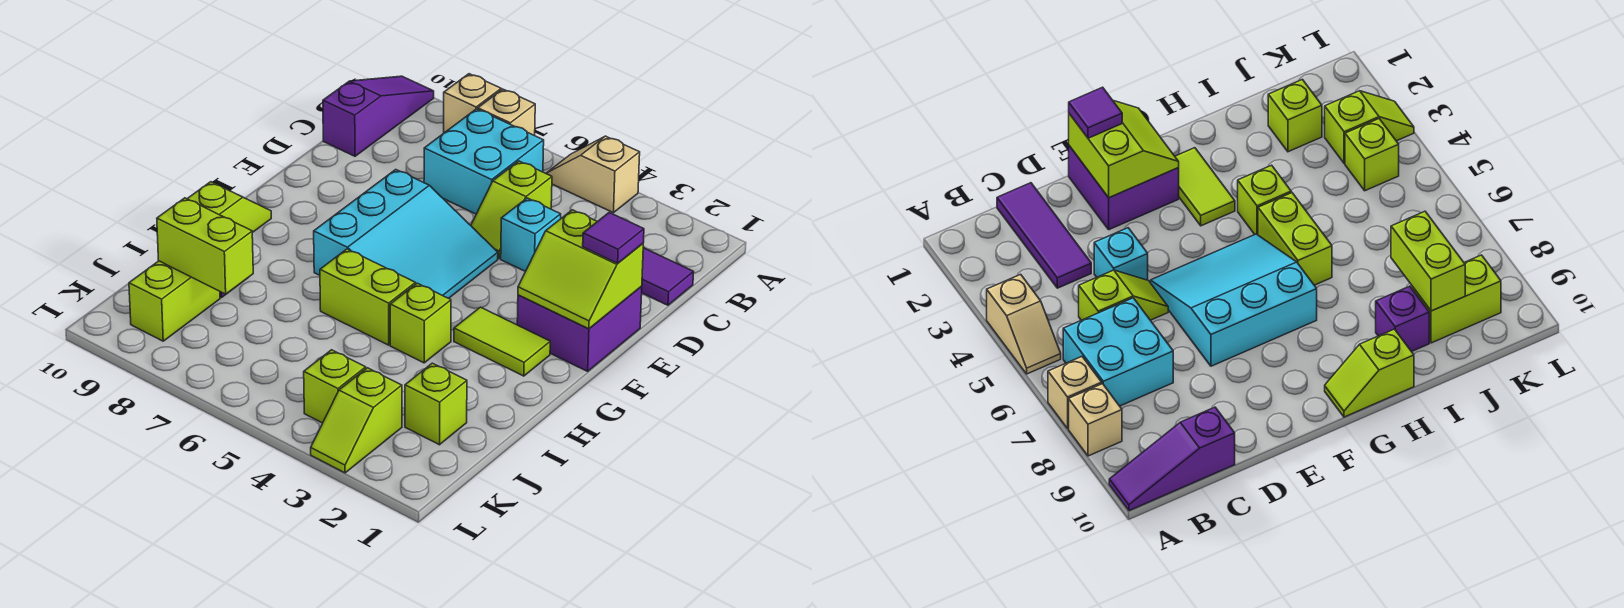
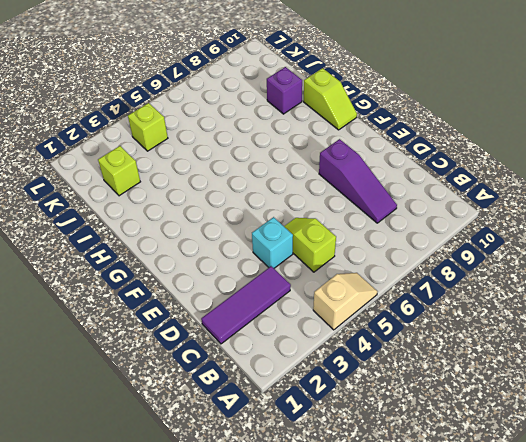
purple 1x3 slope [319,139,397,223] -> purple 1x3 slope moved to [323,76,434,156]
none -> tan 1x1 brick [478,89,535,136]
none -> tan 1x1 brick [444,74,501,133]
none -> cyan 2x2 brick [424,109,544,214]

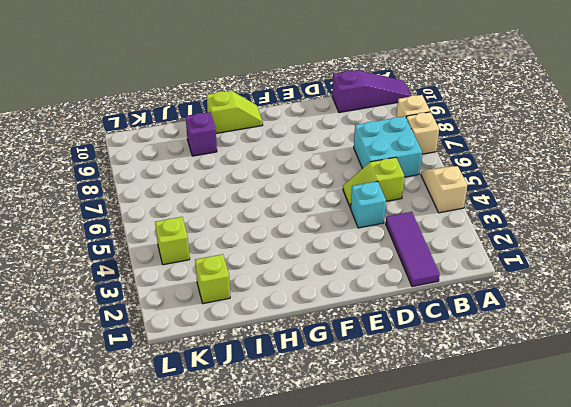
none -> purple 2x2 brick [517,286,642,371]
none -> cyan 3x3 slope [314,170,498,298]
none -> lime 1x2 tile [454,307,550,376]

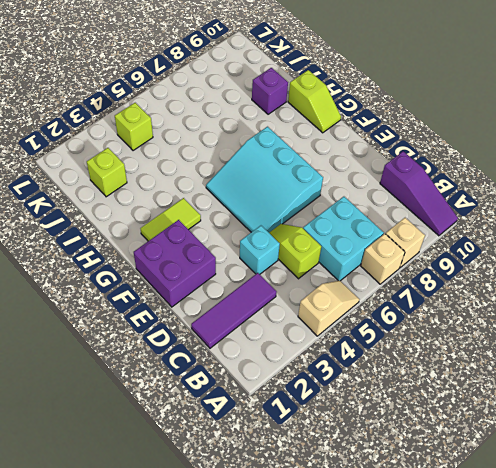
none -> lime 1x1 brick [390,283,451,363]
none -> lime 1x2 brick [320,249,416,345]
none -> lime 1x2 brick [129,261,220,341]

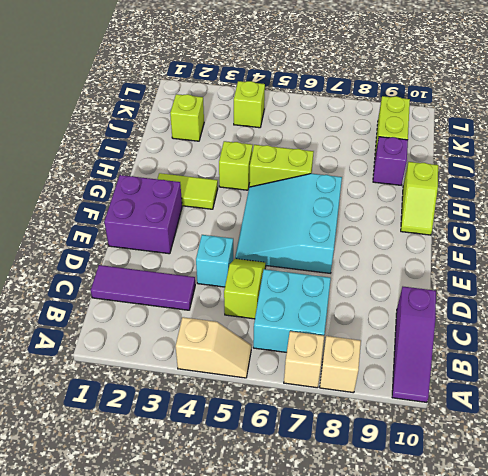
none -> lime 1x2 slope [311,368,402,473]
none -> lime 2x2 slope [518,210,643,329]
none -> lime 1x2 brick [157,198,253,294]

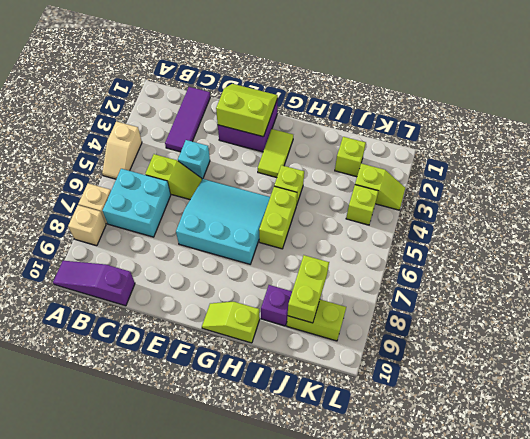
lime 2x2 slope [216,84,278,137] -> lime 2x2 slope turned to [518,210,643,329]
none -> purple 1x1 tile [583,213,644,263]

